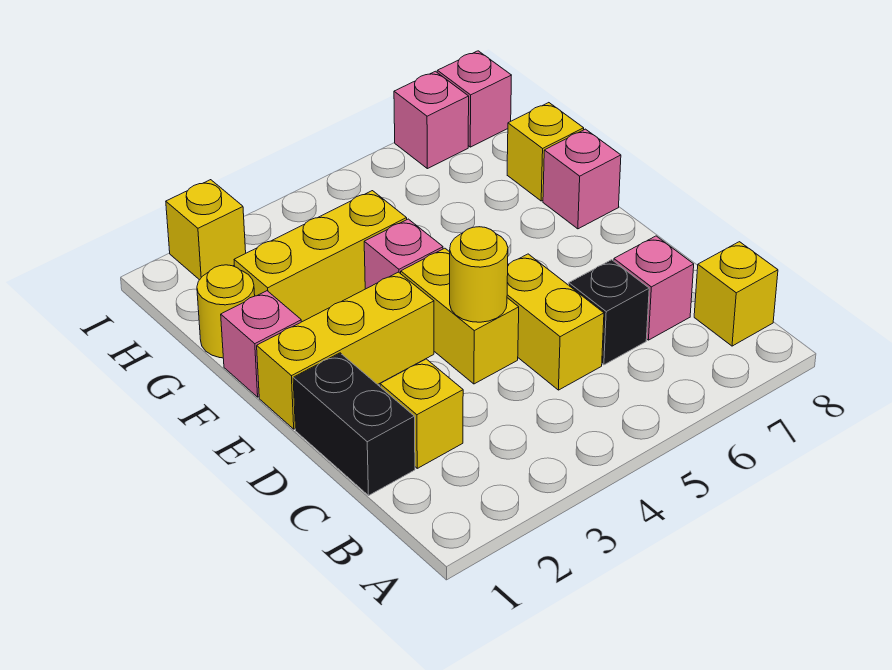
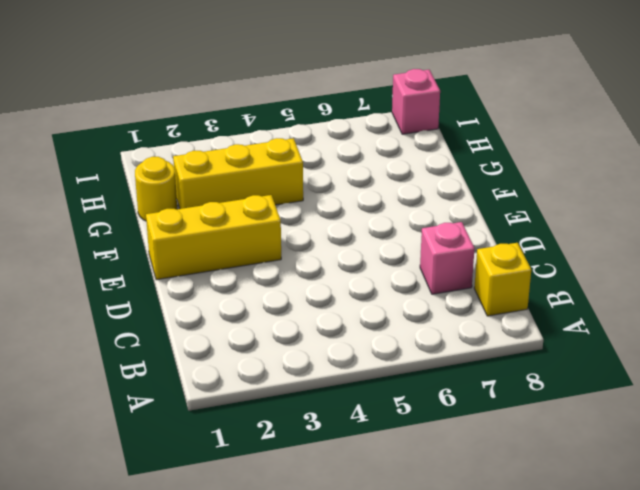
none -> black 1x2 brick [293,353,415,495]
none -> yellow 1x1 brick [380,359,463,468]
none -> yellow 1x2 brick [507,254,604,390]

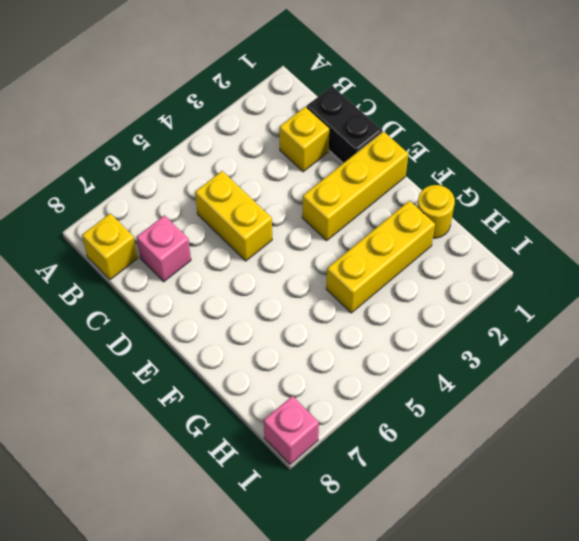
none -> black 1x1 brick [569,260,649,365]
none -> yellow 1x2 brick [401,248,519,384]
none -> pink 1x1 brick [221,291,301,397]

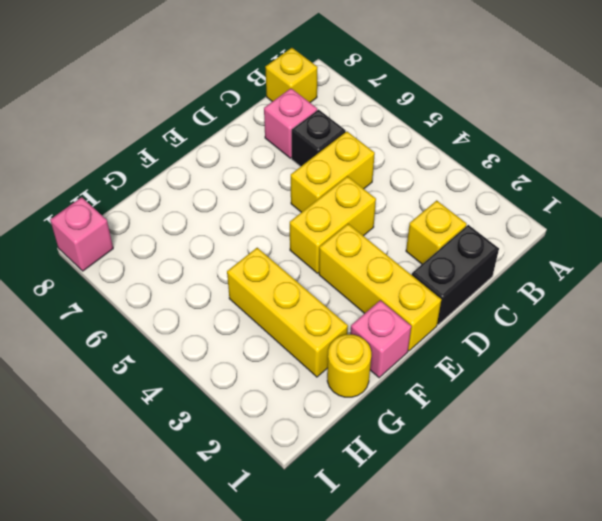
none -> pink 1x1 brick [364,219,443,289]
none -> pink 1x1 brick [543,129,621,229]
none -> yellow 1x1 brick [507,103,584,201]

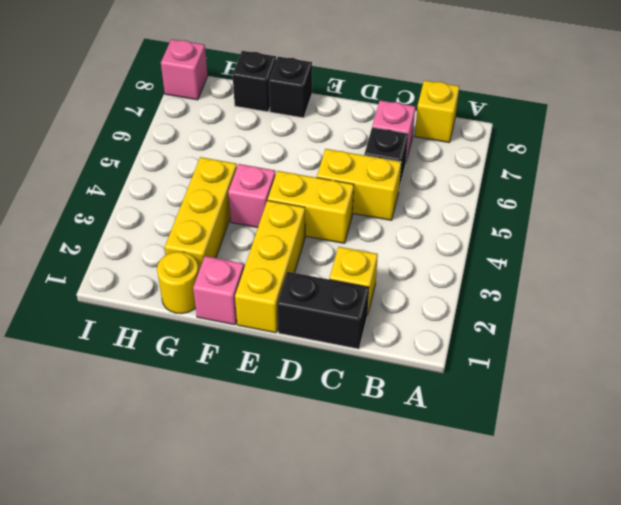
black 1x1 brick [269,57,312,118] -> pink 1x1 brick [543,129,621,229]
black 1x1 brick [233,51,276,112] -> yellow 1x1 brick [507,103,584,201]
none -> yellow 1x1 brick [166,180,246,280]
none -> pink 1x1 brick [394,71,469,169]
none -> yellow 1x1 round brick [450,227,508,322]

